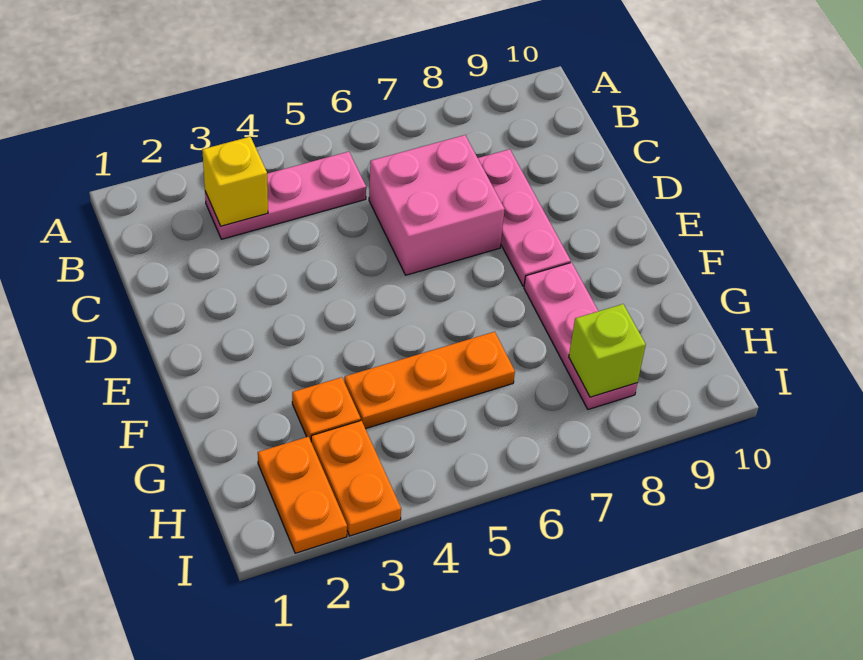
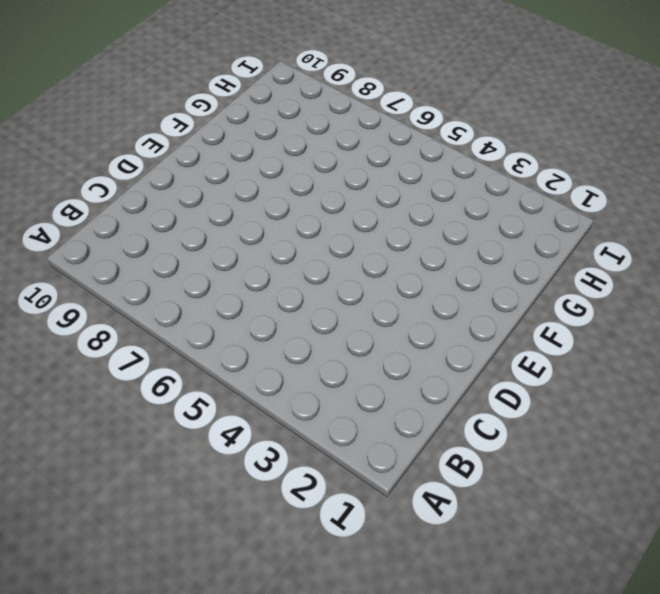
none -> pink 1x3 plate [205,152,366,239]
none -> pink 2x2 brick [369,135,505,275]

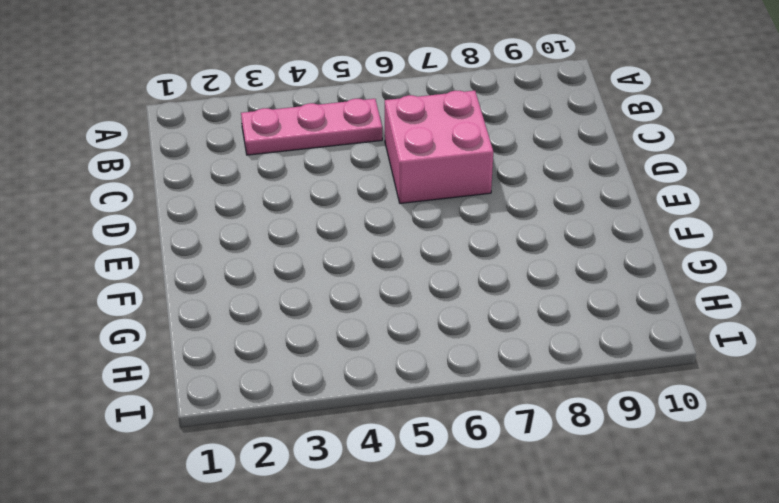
none -> pink 1x3 plate [478,149,571,286]
none -> pink 1x3 plate [524,262,637,409]

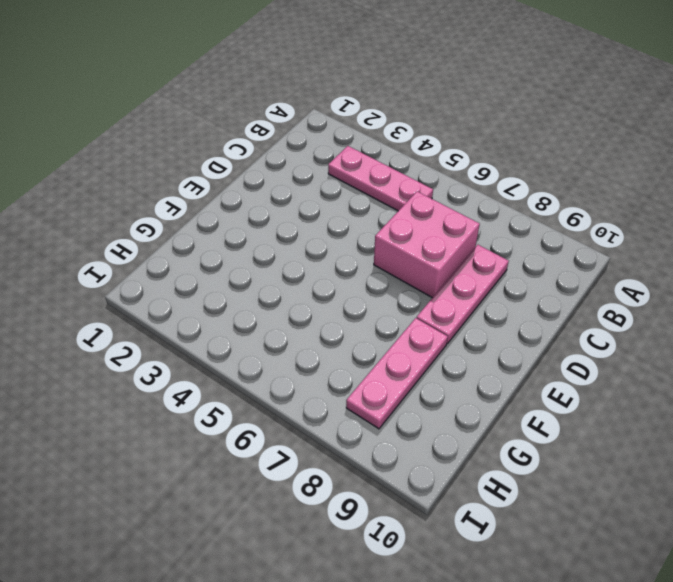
none -> orange 1x1 plate [292,377,361,441]
none -> orange 1x3 plate [344,332,515,429]

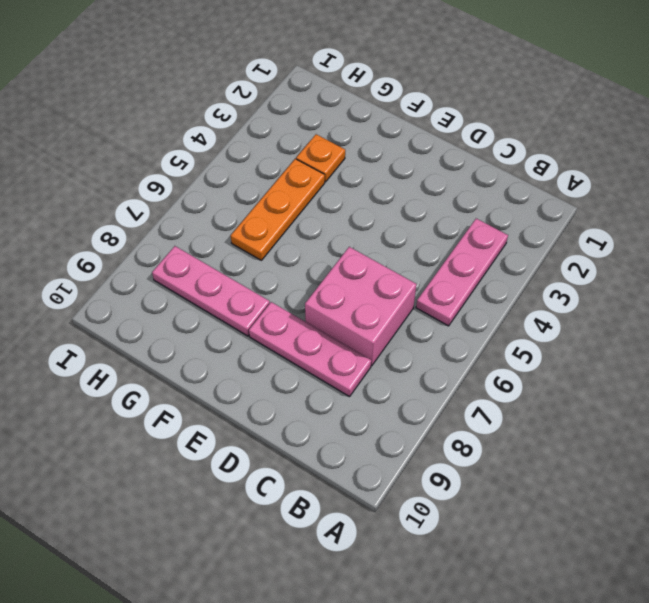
none -> orange 1x2 plate [258,437,347,553]
none -> orange 1x2 plate [311,421,401,536]

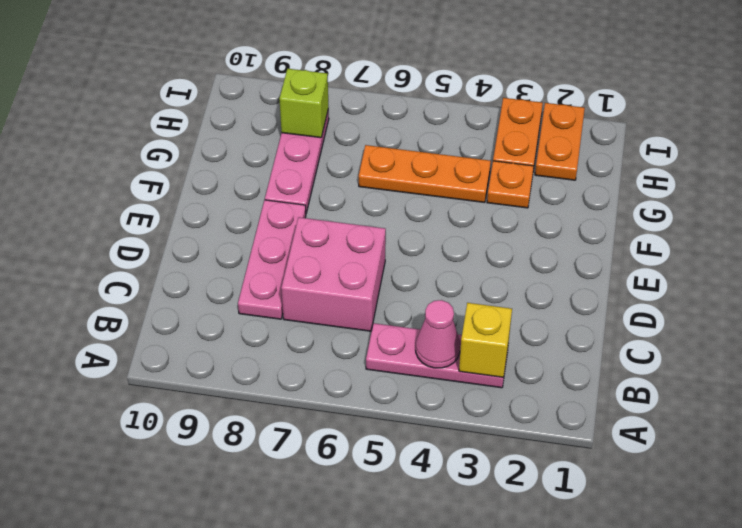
pink 1x1 cone [416,300,460,368] -> none

